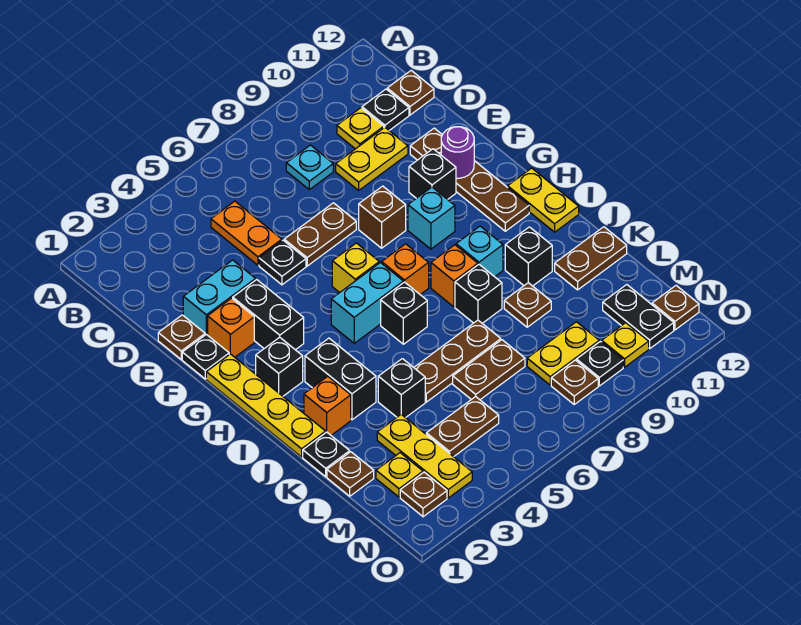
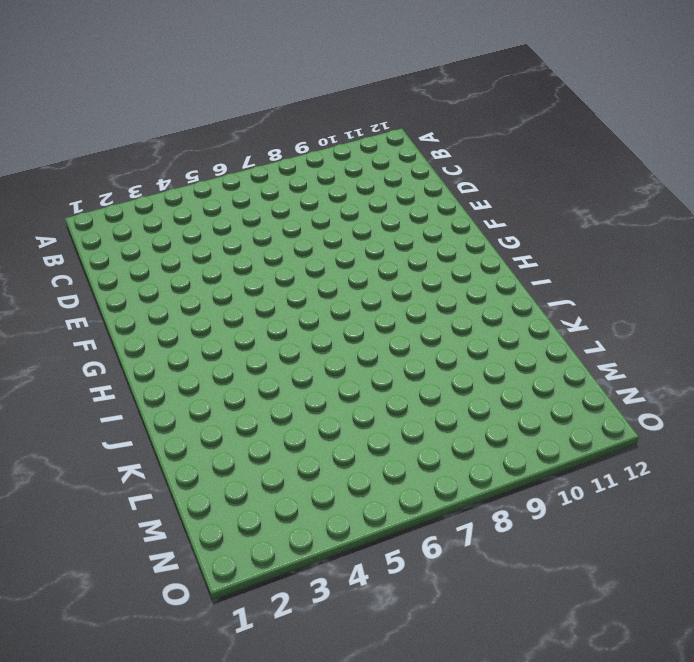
none -> orange 1x2 plate [211,201,282,265]
none -> cyan 1x1 plate [286,145,333,190]
none -> yellow 1x1 plate [337,108,384,149]
none -> black 1x1 plate [362,89,409,130]

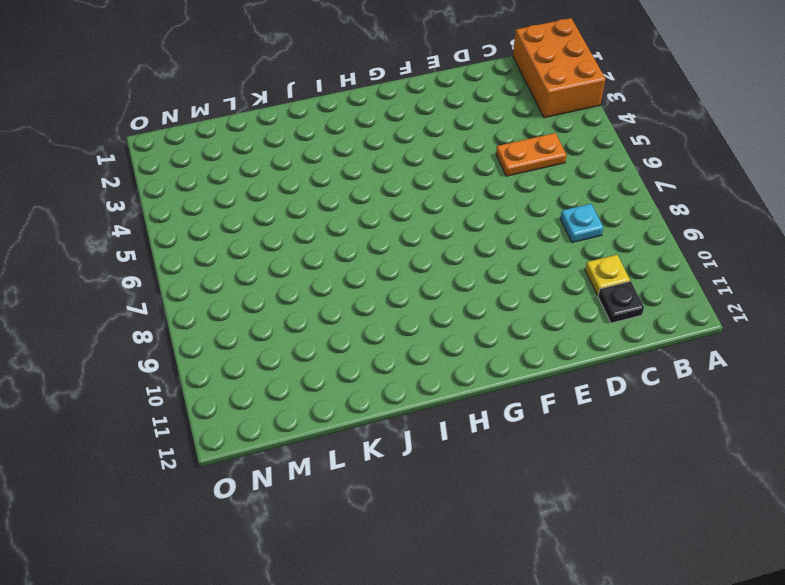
orange 2x3 brick [513,18,606,118] -> none
none -> brown 1x1 plate [387,70,434,115]
none -> yellow 1x2 plate [336,127,408,190]
none -> brown 1x1 plate [158,315,205,359]
none -> cyan 1x2 brick [183,260,256,335]

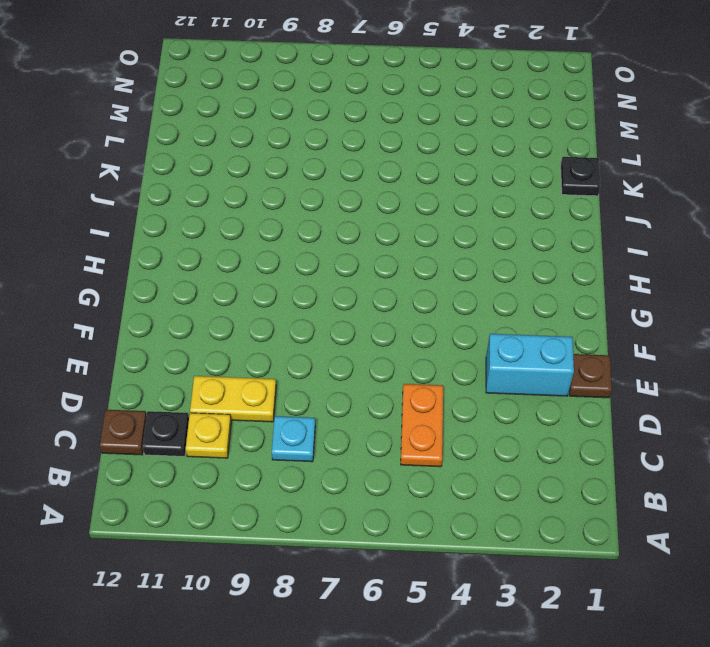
none -> black 1x1 plate [259,240,306,285]
none -> brown 1x2 plate [284,203,356,266]
none -> brown 1x4 plate [410,128,529,231]
none -> black 1x1 plate [182,334,229,379]

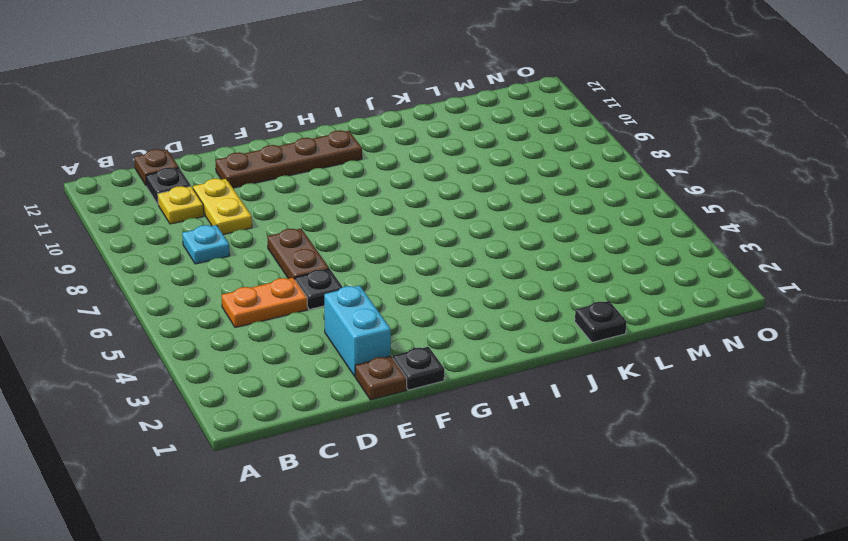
none -> orange 1x1 brick [208,298,254,357]
none -> black 1x2 brick [233,280,304,350]
none -> brown 1x1 brick [359,186,406,248]
none -> black 1x1 brick [409,149,456,199]

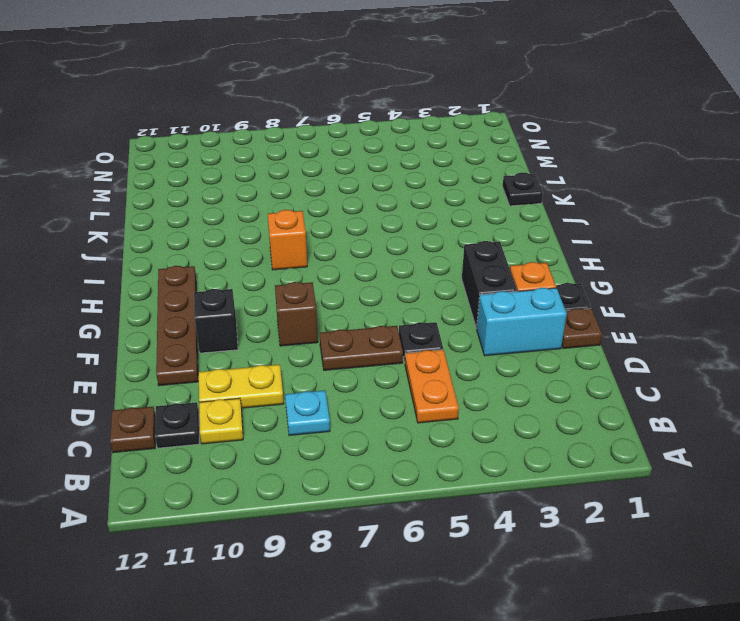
none -> yellow 1x4 plate [206,354,326,457]
none -> yellow 1x1 brick [332,243,379,293]
none -> cyan 1x1 brick [408,187,455,249]
none -> black 1x1 brick [256,337,303,396]

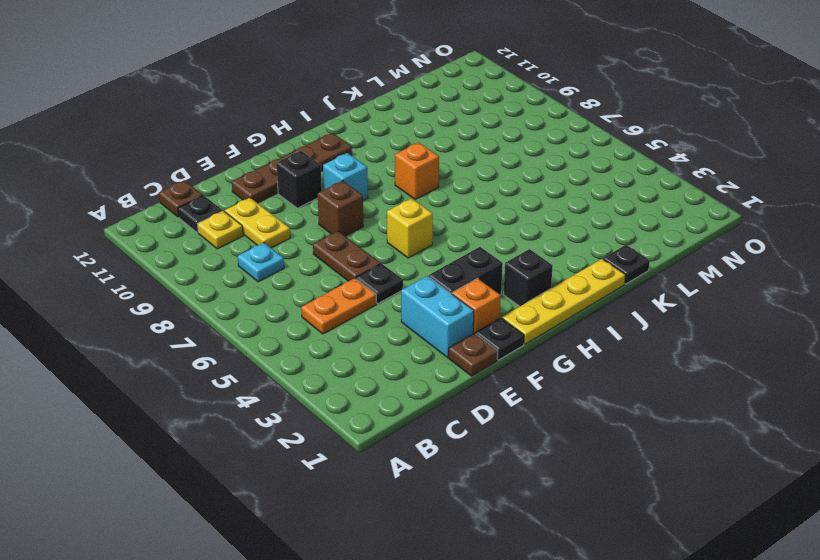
none -> cyan 1x2 brick [331,263,403,343]
none -> orange 1x1 brick [382,244,429,294]
none -> yellow 1x2 plate [508,168,579,232]
none -> black 1x2 brick [305,338,376,420]

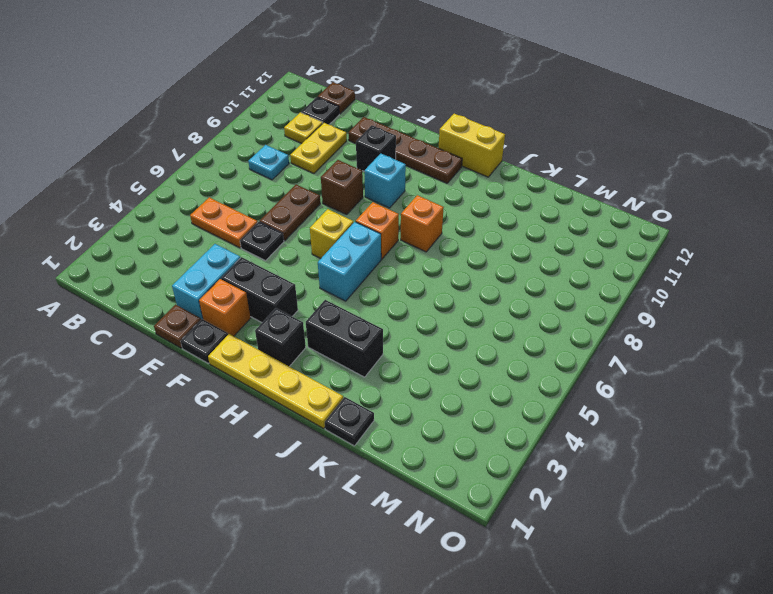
yellow 1x2 brick [439,114,505,177] -> yellow 1x2 plate [508,168,579,232]
none -> black 1x1 brick [381,282,427,344]
none -> cyan 1x1 brick [456,226,503,277]
none -> orange 1x1 brick [304,376,351,435]
none -> black 1x1 brick [455,265,502,323]

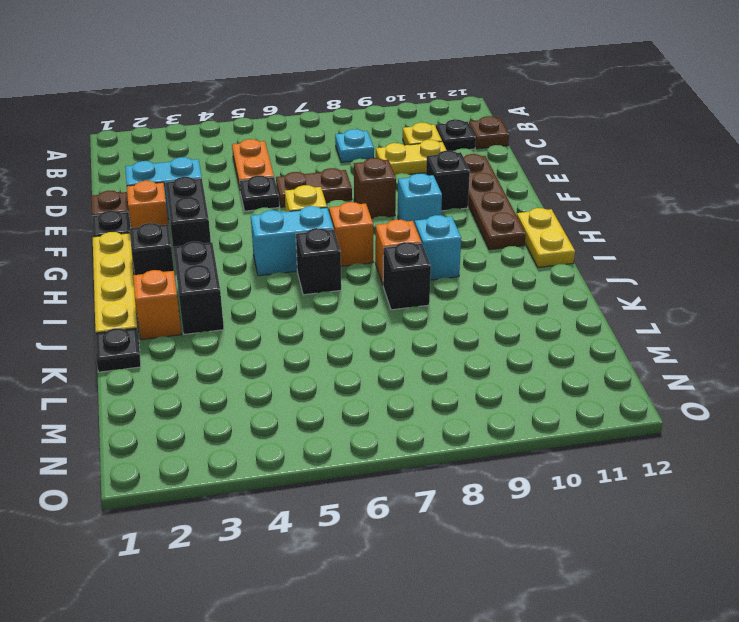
none -> black 1x1 brick [505,227,552,286]
none -> black 1x1 brick [378,359,425,418]
none -> brown 1x3 plate [414,320,501,402]
none -> brown 1x1 plate [504,283,551,327]

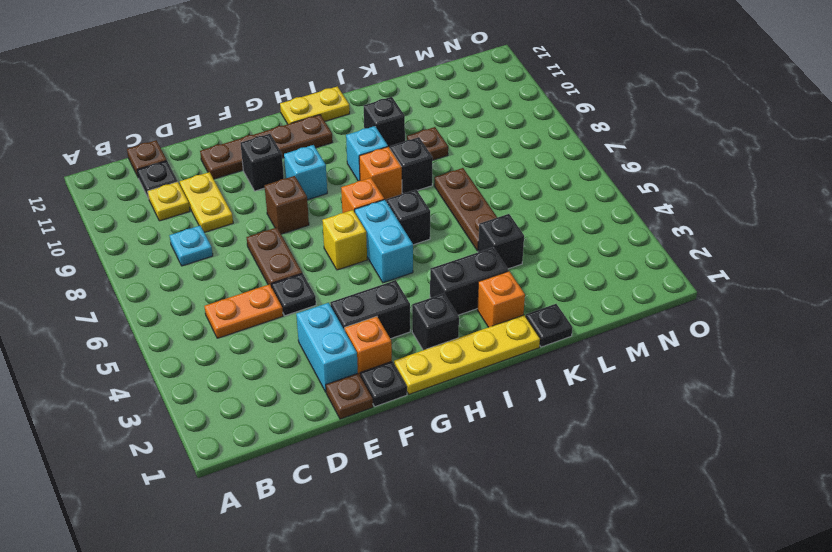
none -> brown 1x2 plate [555,227,627,290]
none -> brown 1x1 plate [327,452,374,496]
none -> yellow 1x3 plate [377,414,472,498]
none -> brown 1x2 plate [453,340,525,400]

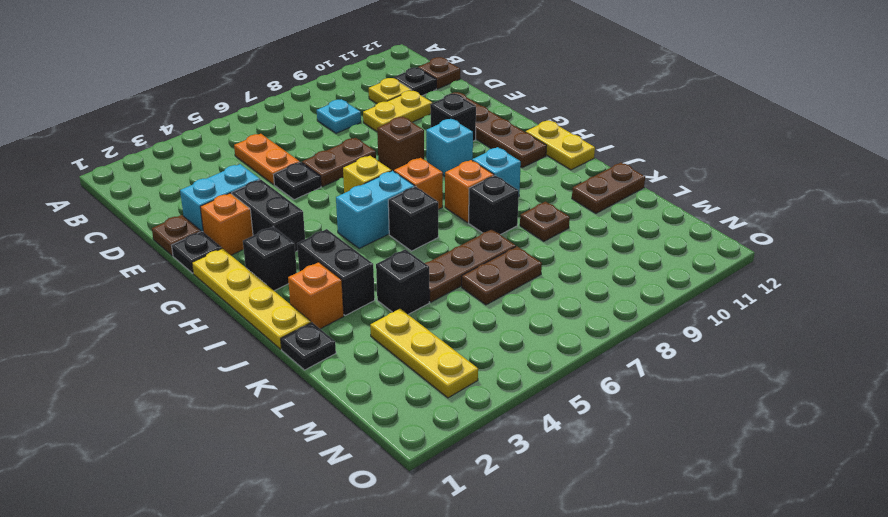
none -> black 1x1 brick [505,227,552,286]
none -> brown 1x1 plate [327,452,374,496]
none -> yellow 1x1 plate [376,453,423,497]
none -> brown 1x2 plate [426,397,499,457]

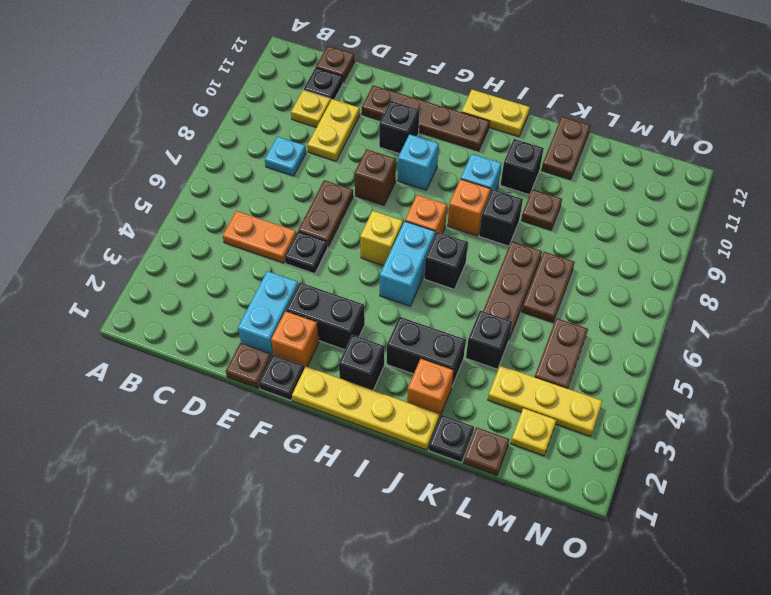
none -> yellow 1x2 plate [527,322,599,385]
none -> black 1x2 plate [603,285,674,348]
none -> brown 1x1 plate [400,472,447,517]
none -> brown 1x1 plate [551,360,598,404]

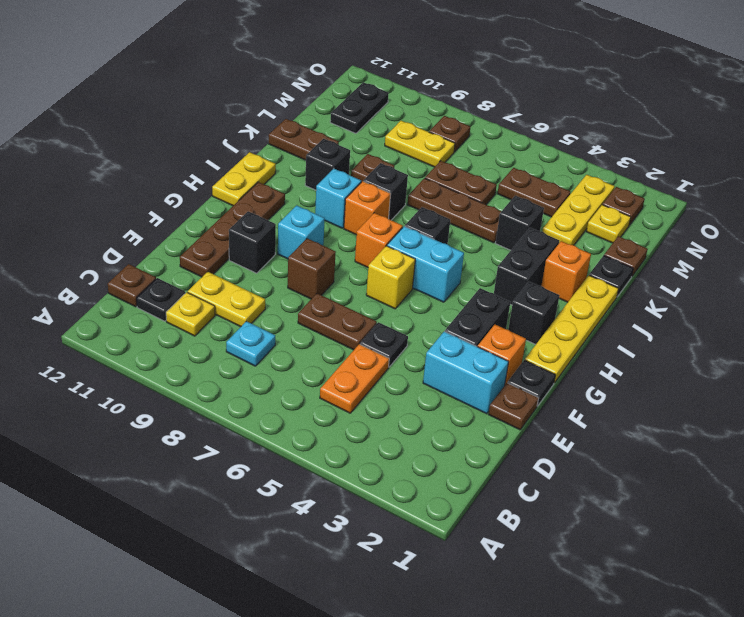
none -> black 1x1 plate [577,341,623,386]
none -> yellow 1x1 plate [602,323,649,367]
none -> brown 1x1 plate [652,286,699,330]
none -> purple 1x1 round brick [441,127,474,178]

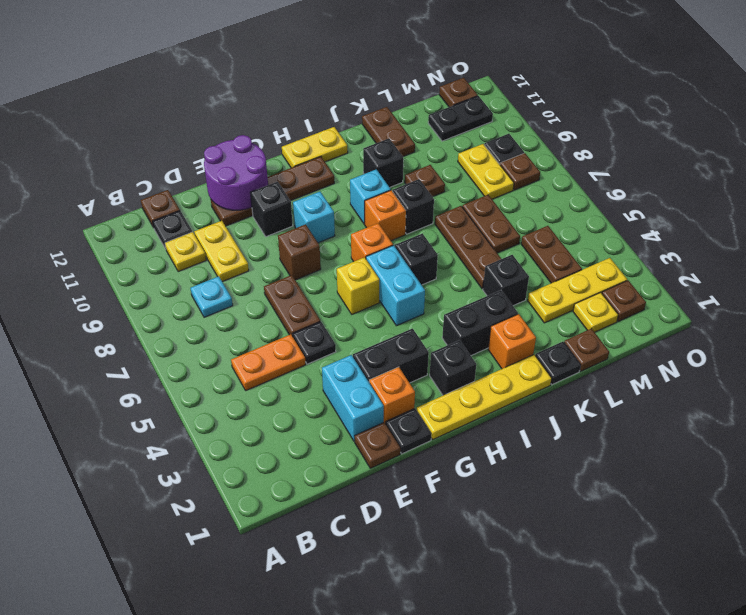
purple 2x2 round brick [204,135,268,210] -> purple 1x1 round brick [441,127,474,178]
none -> yellow 1x1 plate [602,323,649,367]

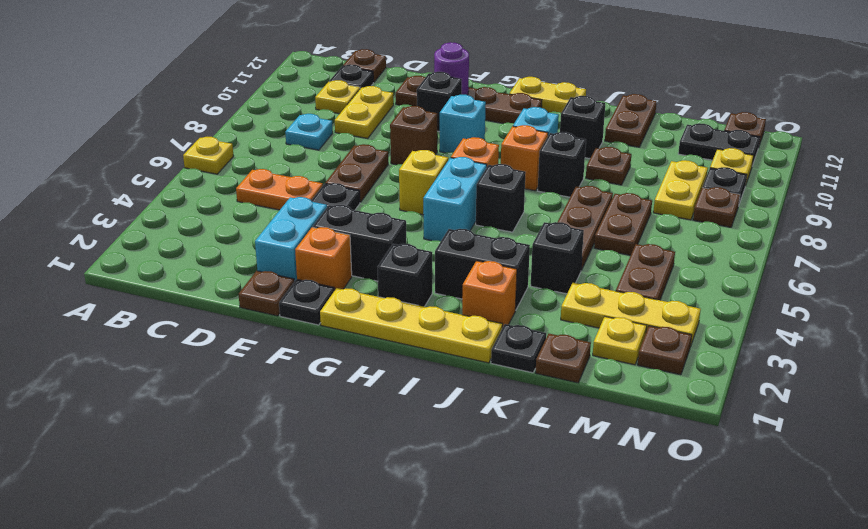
yellow 1x1 plate [183,137,233,174] -> none

